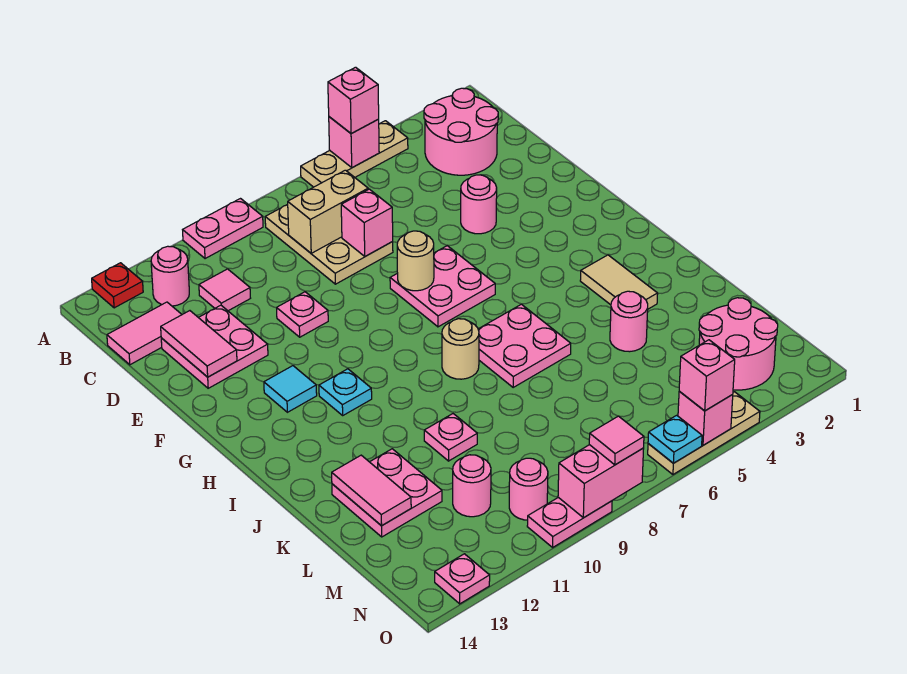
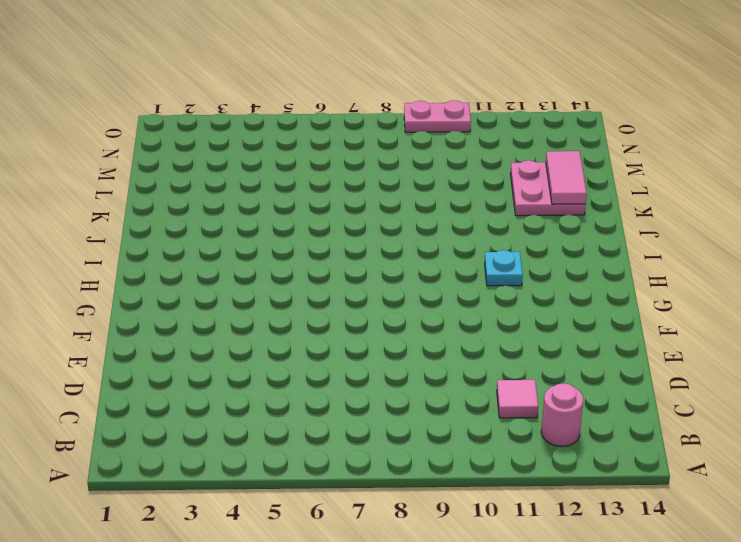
none -> tan 1x3 plate [301,121,408,187]
none -> pink 1x2 plate [183,199,263,259]
none -> red 1x1 plate [92,263,143,308]
none -> pink 2x2 round brick [424,88,498,175]

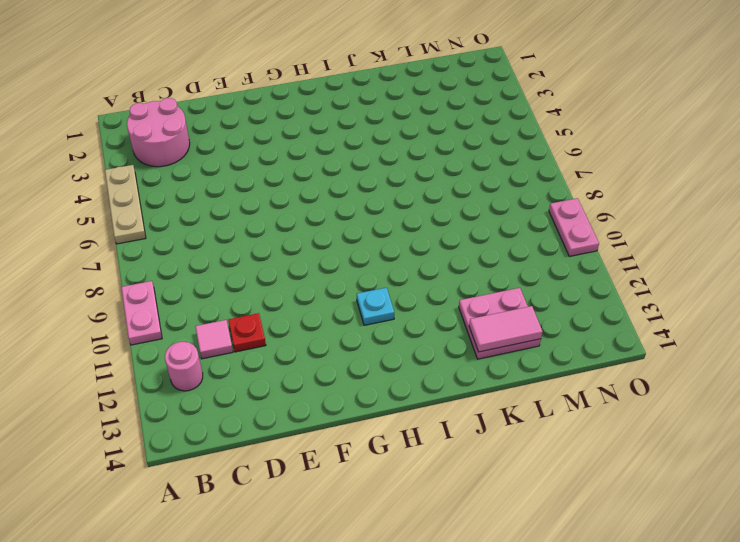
red 1x1 plate [228,313,266,352] -> red 1x1 plate moved to [92,263,143,308]
none -> tan 2x3 plate [265,204,393,284]
none -> pink 1x2 tile [107,302,182,365]
none -> pink 2x2 plate [161,305,268,388]
none -> pink 1x1 round brick [461,175,497,234]

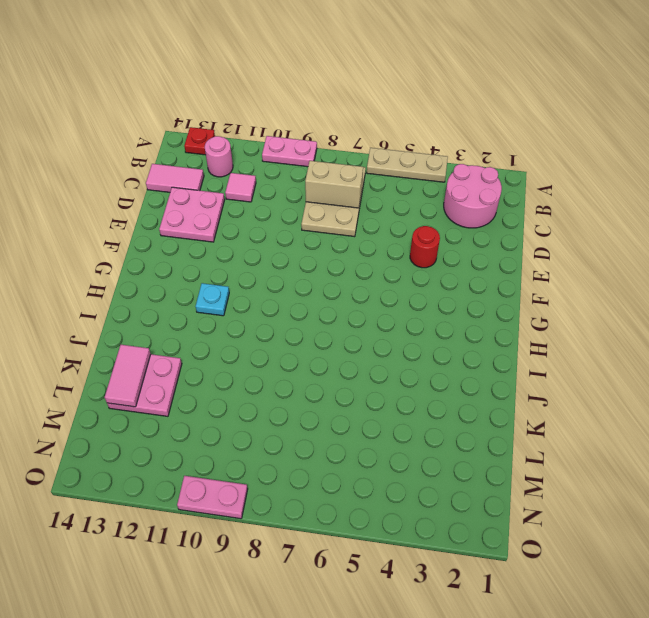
red 1x1 round brick [410,226,440,268] -> pink 1x1 round brick [461,175,497,234]
none -> pink 1x1 plate [277,292,328,337]
none -> pink 2x2 plate [390,246,495,327]
none -> cyan 1x1 tile [264,366,317,412]
none -> tan 1x2 tile [580,255,658,309]

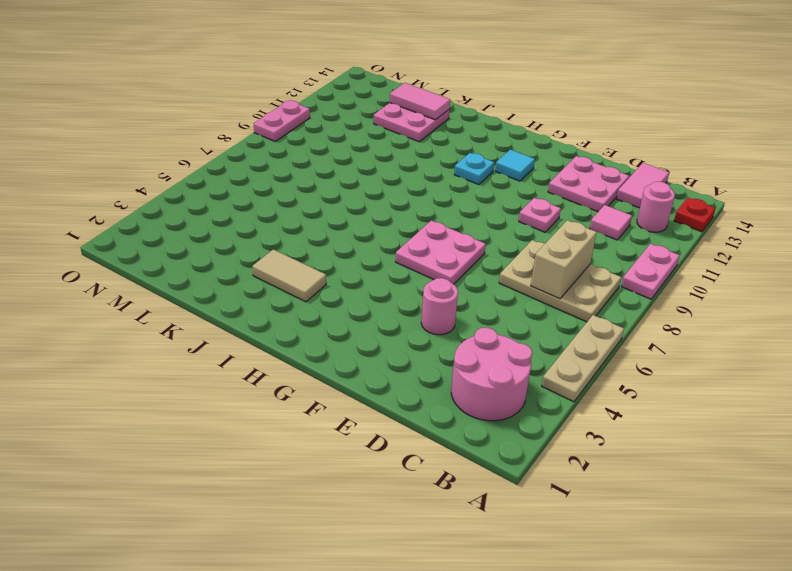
none -> pink 2x2 plate [478,304,571,388]
none -> tan 1x1 round brick [442,319,479,379]
none -> pink 1x1 round brick [610,291,648,352]
none -> pink 1x1 plate [424,414,477,461]

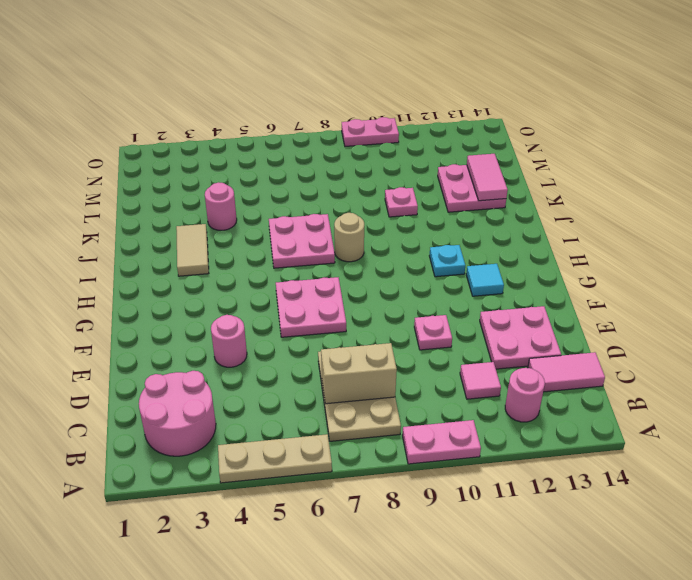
none -> red 1x1 plate [92,263,143,308]
none -> pink 2x2 round brick [699,298,778,390]
none -> pink 1x1 round brick [453,455,491,517]
none -> pink 1x1 round brick [509,458,548,520]

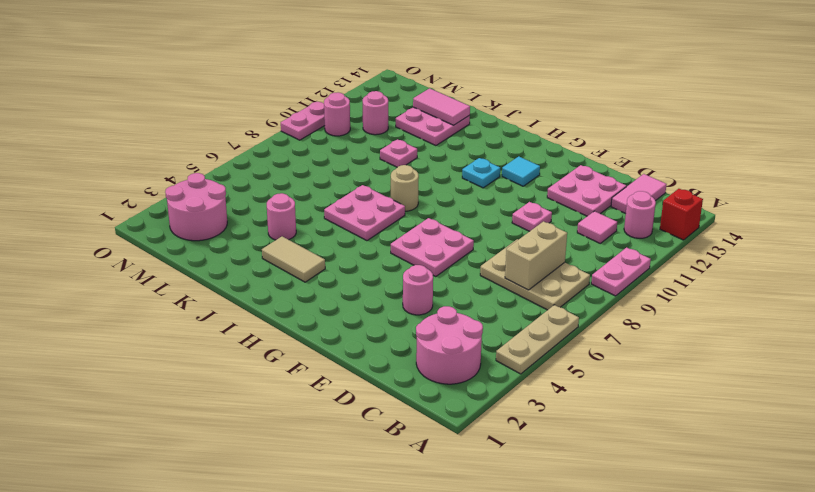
red 1x1 brick [660,189,703,240] -> red 1x1 plate [92,263,143,308]
none -> tan 1x3 plate [648,392,760,474]
none -> pink 1x1 plate [435,554,490,604]
none -> pink 1x1 brick [329,117,379,168]
none -> pink 1x1 brick [341,189,393,256]

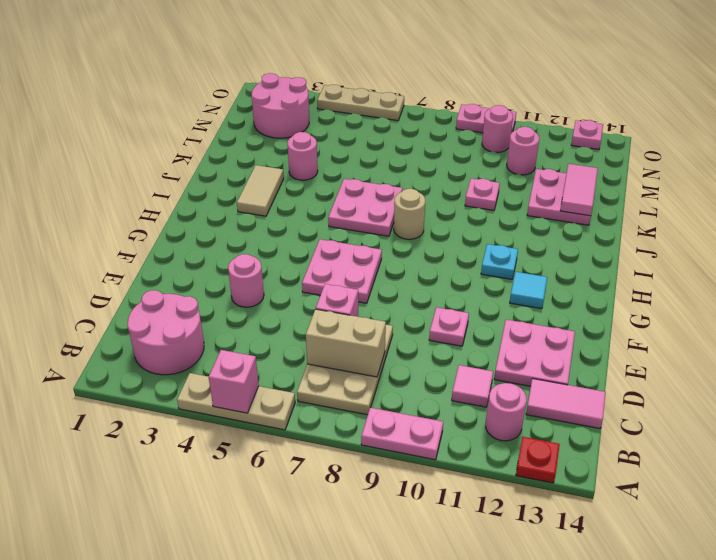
none -> pink 1x2 tile [161,311,237,377]
none -> tan 1x1 round brick [397,231,434,291]
none -> pink 1x1 brick [678,391,733,445]
none -> cyan 1x1 plate [648,415,702,463]

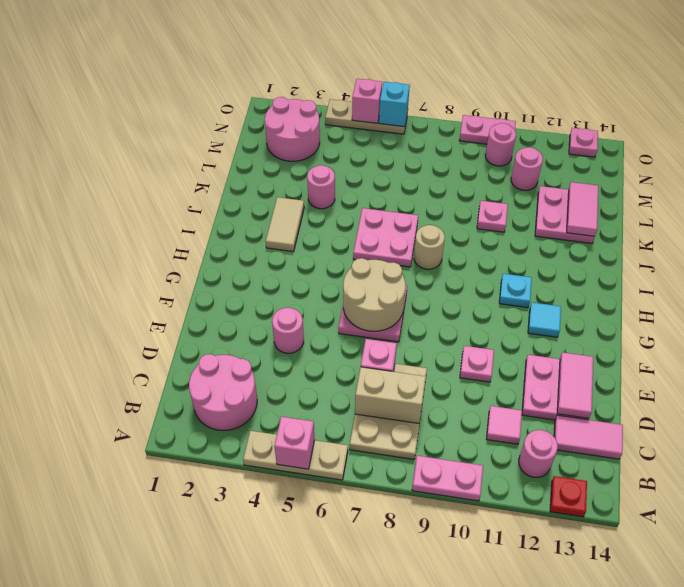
tan 2x2 round brick [343,258,406,331] -> tan 1x1 round brick [397,231,434,291]
cyan 1x1 brick [379,82,410,127] -> cyan 1x1 plate [648,415,702,463]
none -> pink 1x2 brick [558,445,644,518]
none -> pink 1x1 brick [328,67,379,134]
none -> pink 1x1 brick [679,340,735,411]
none -> pink 1x1 tile [589,416,644,465]

